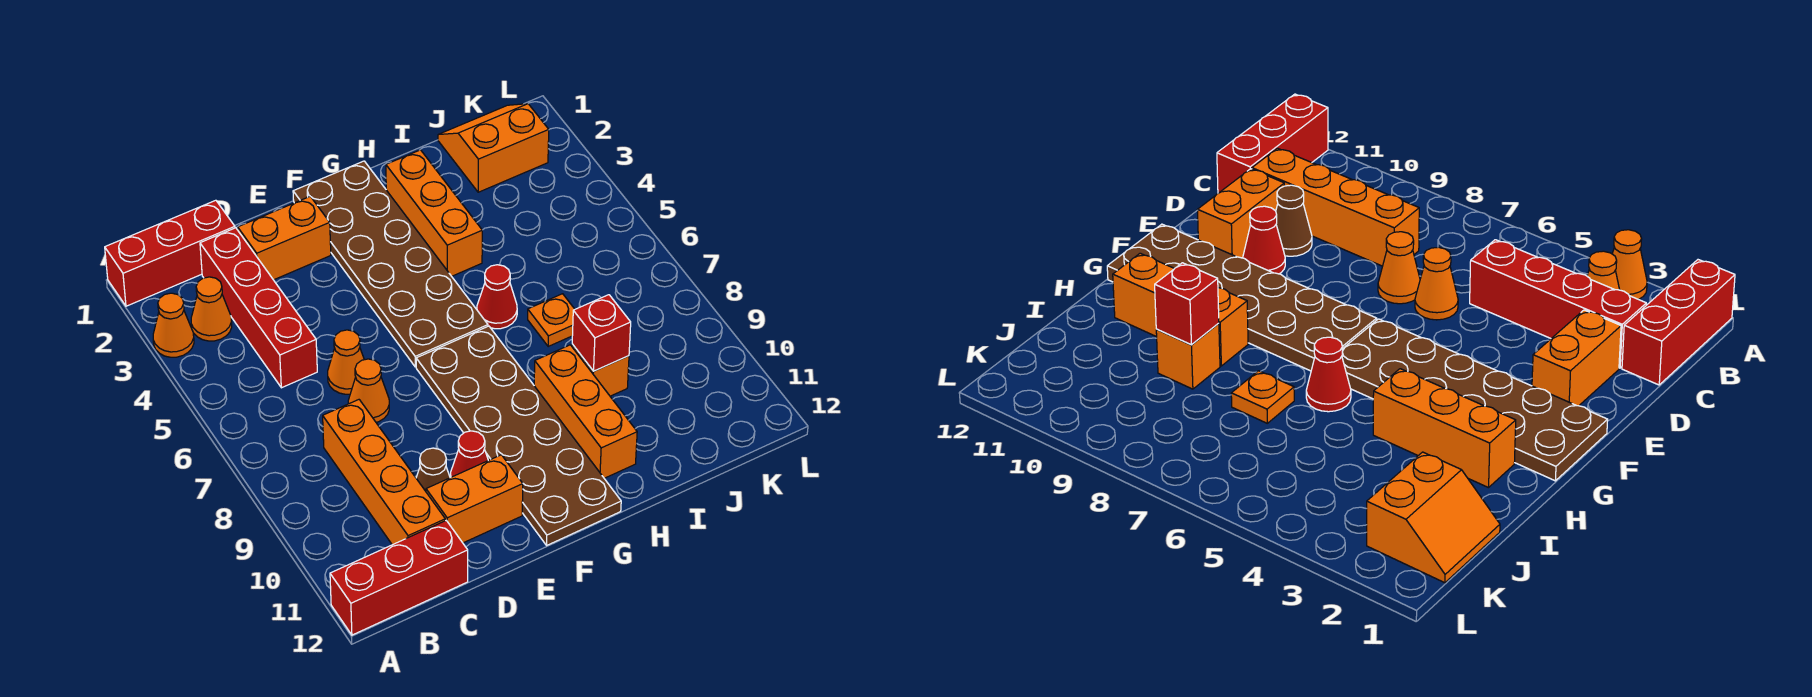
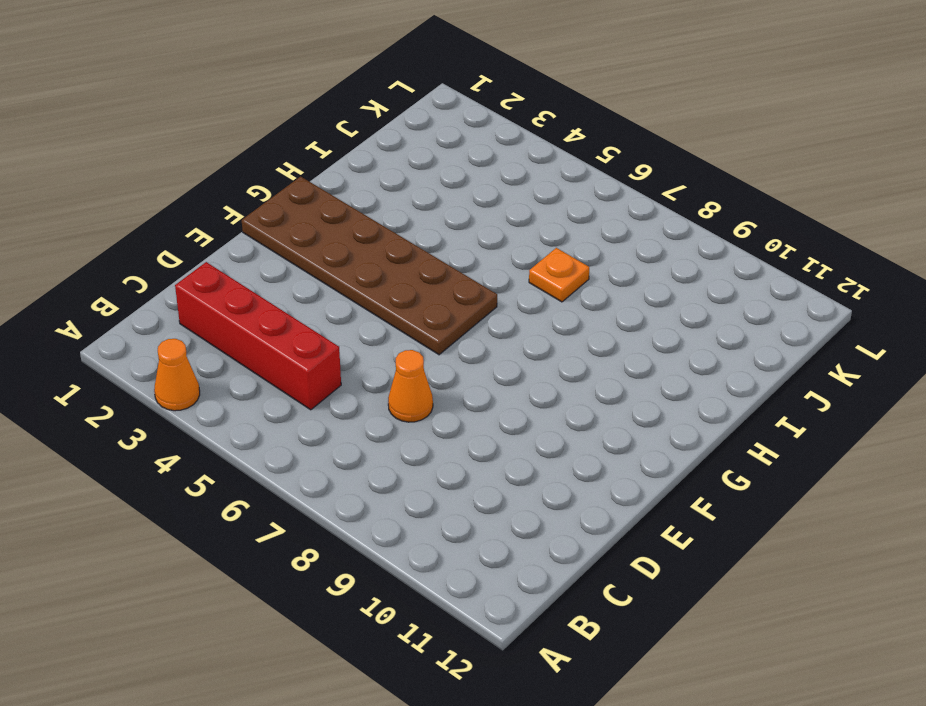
none -> red 1x3 brick [105,200,235,306]
none -> red 1x3 brick [330,521,468,635]
none -> orange 1x1 cone [191,277,232,341]

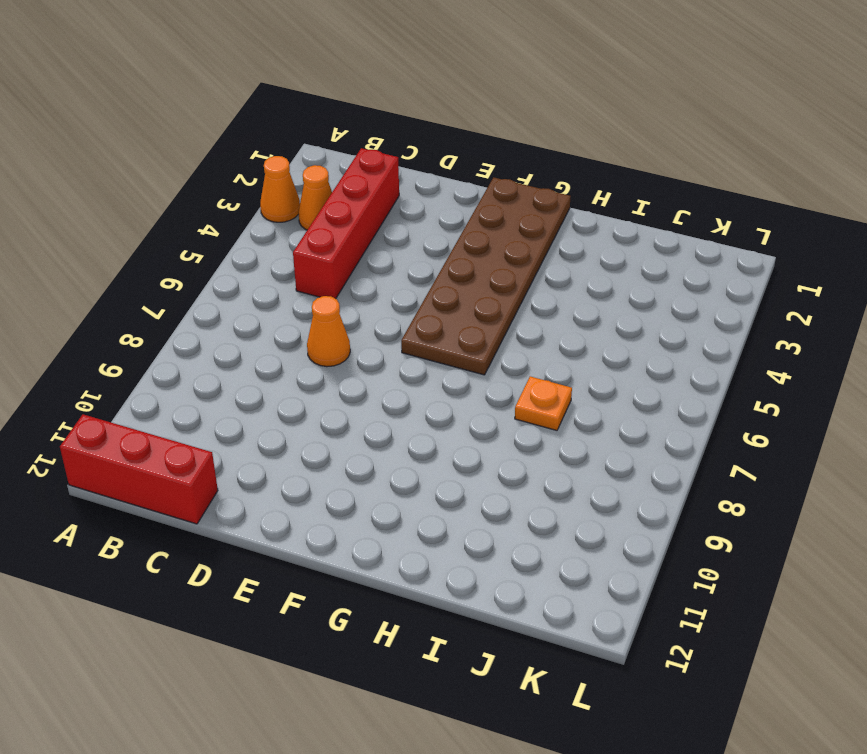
none -> red 1x3 brick [105,200,235,306]
none -> orange 1x4 brick [323,400,445,545]
none -> orange 1x2 brick [238,196,331,280]

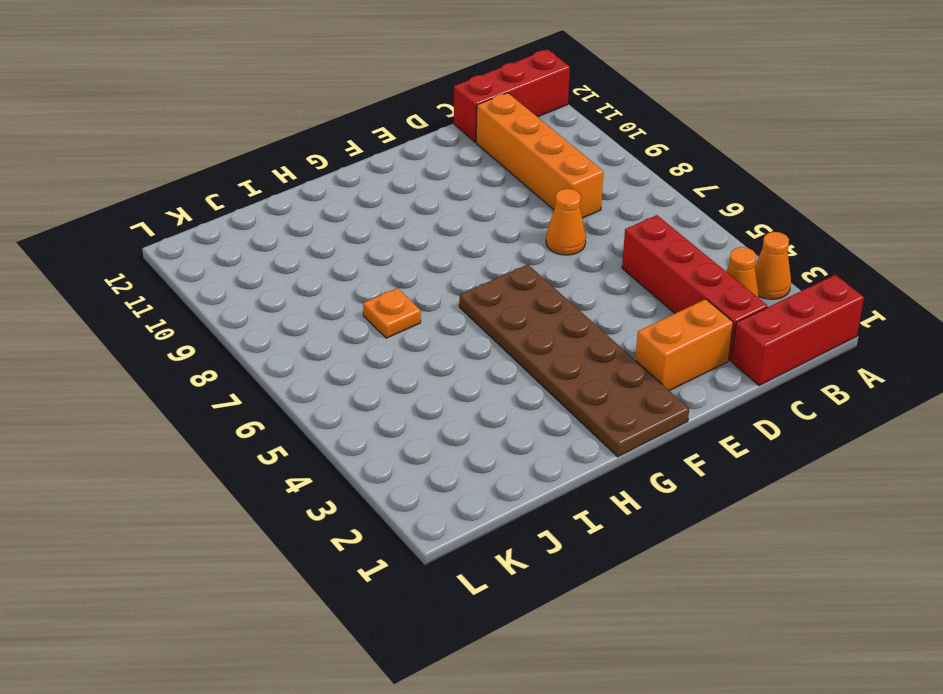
none -> orange 1x1 cone [328,330,364,394]
none -> brown 1x1 cone [416,448,450,491]
none -> orange 1x2 brick [426,455,523,543]

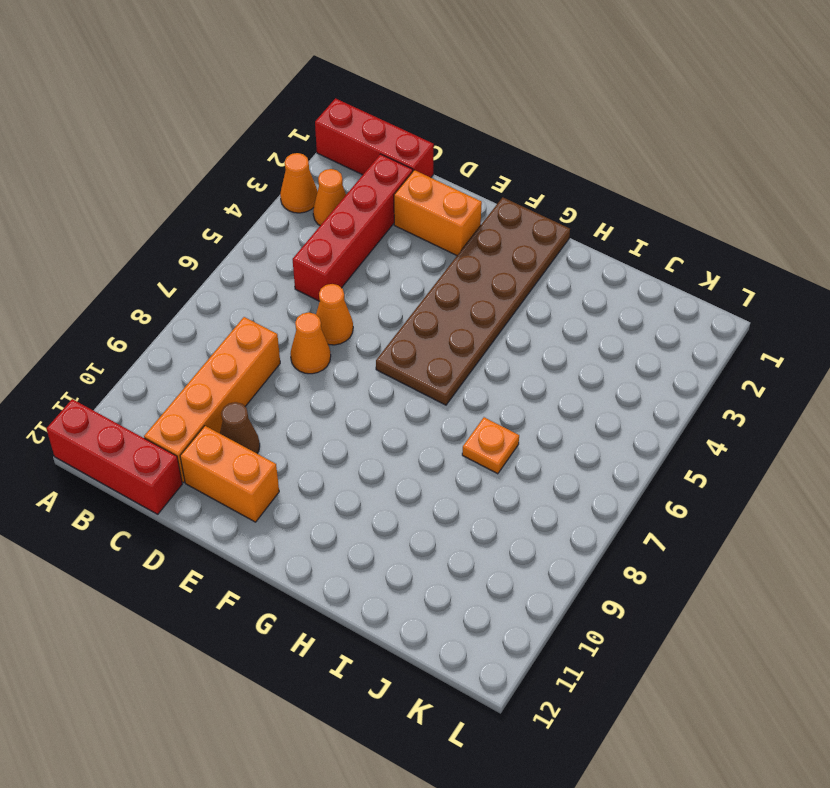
none -> red 1x1 cone [451,431,488,477]
none -> brown 2x6 plate [416,326,621,545]
none -> orange 1x3 brick [386,150,482,276]

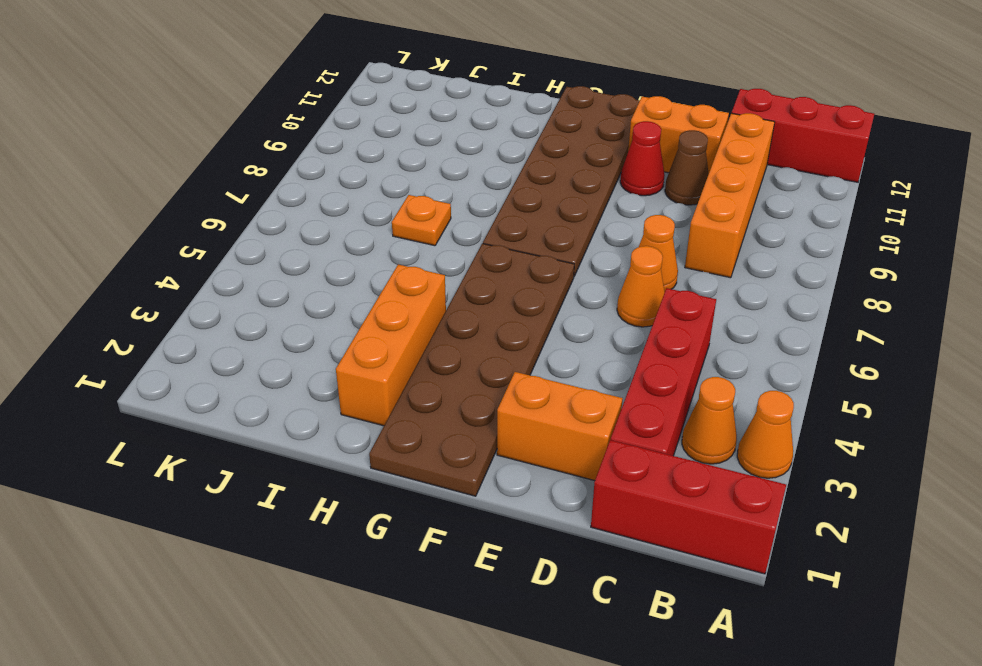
none -> red 1x1 cone [477,265,517,329]
none -> orange 1x3 brick [534,345,637,478]
none -> orange 1x1 brick [572,344,629,396]

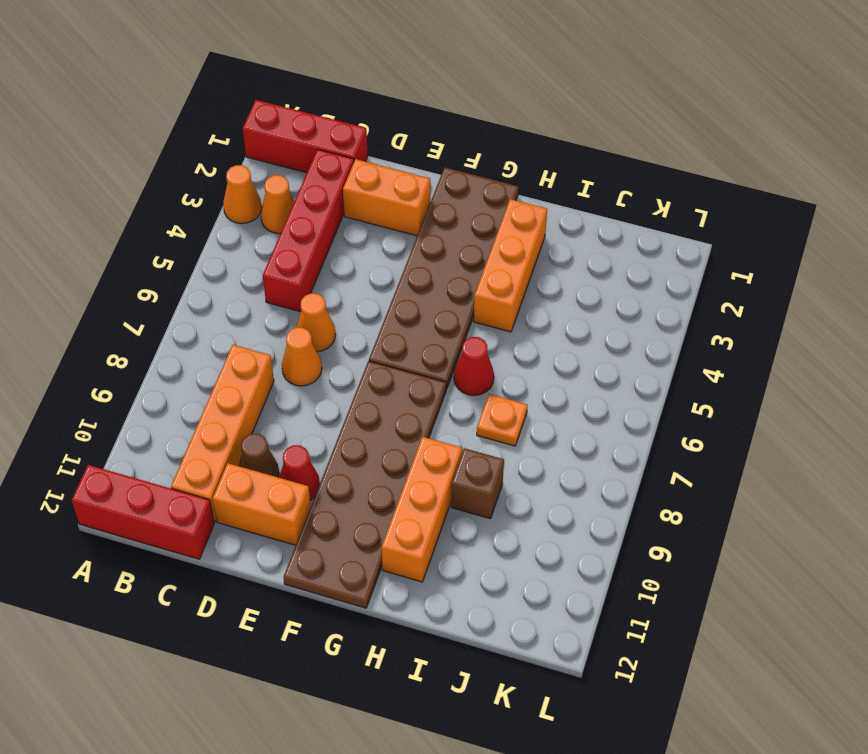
brown 1x1 brick [451,448,504,519] -> orange 1x1 brick [572,344,629,396]
none -> orange 2x2 slope [438,104,549,192]
none -> red 1x1 brick [572,295,631,371]

